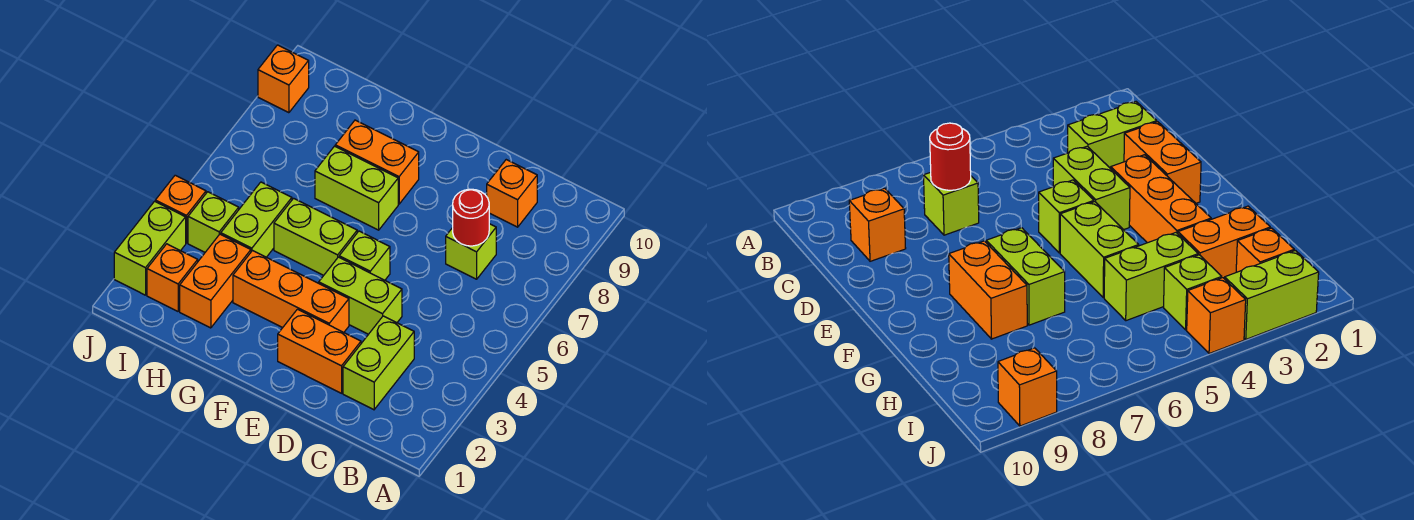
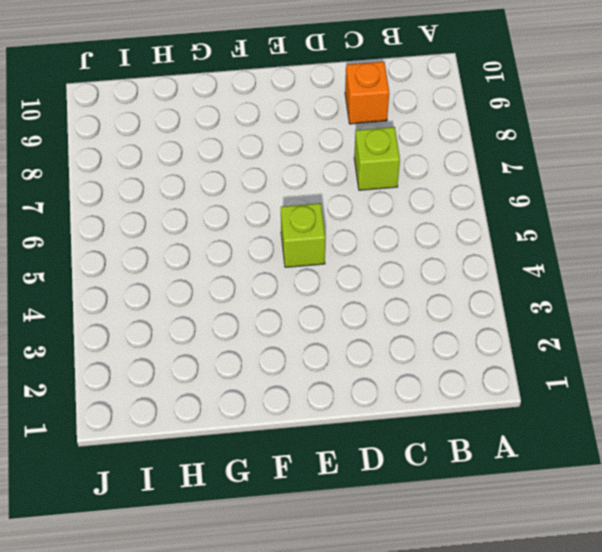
none -> lime 1x2 brick [343,316,414,410]
none -> orange 1x2 brick [278,309,361,393]
none -> lime 1x2 brick [319,257,402,334]

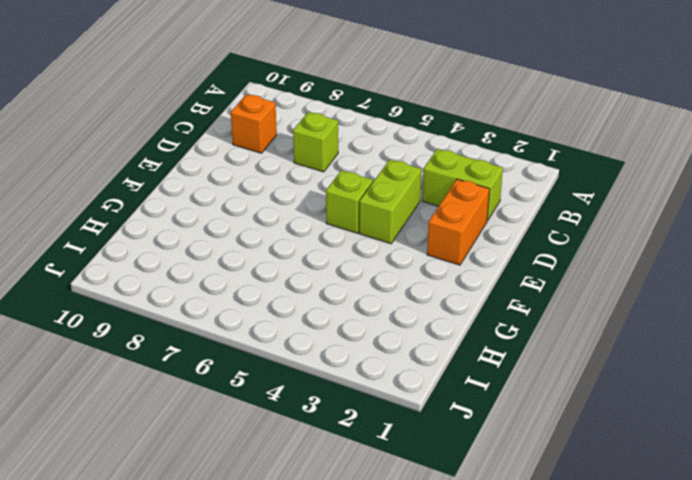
none -> orange 1x3 brick [233,251,349,332]
none -> lime 1x2 brick [274,198,357,275]
none -> lime 1x2 brick [315,146,398,230]

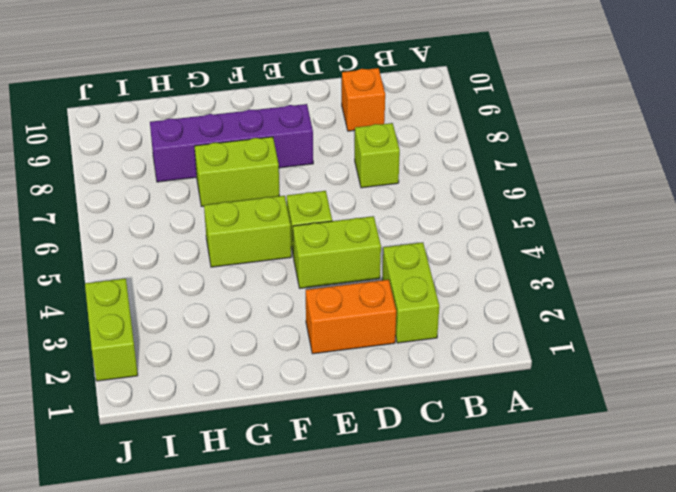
purple 1x4 brick [150,104,313,182] -> orange 1x2 brick [335,120,419,204]
none -> orange 1x3 brick [233,251,349,332]
none -> orange 1x2 brick [180,234,251,328]
none -> lime 1x2 brick [221,182,292,257]

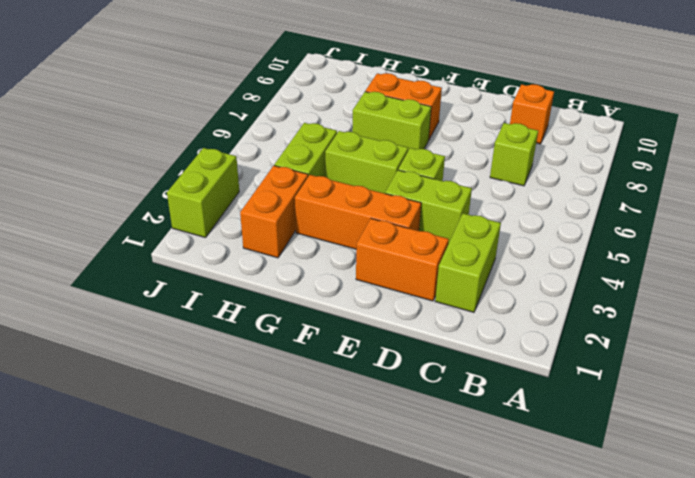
none -> orange 1x1 brick [147,244,198,311]
none -> lime 1x1 brick [188,192,239,252]
none -> orange 1x1 brick [155,175,206,243]

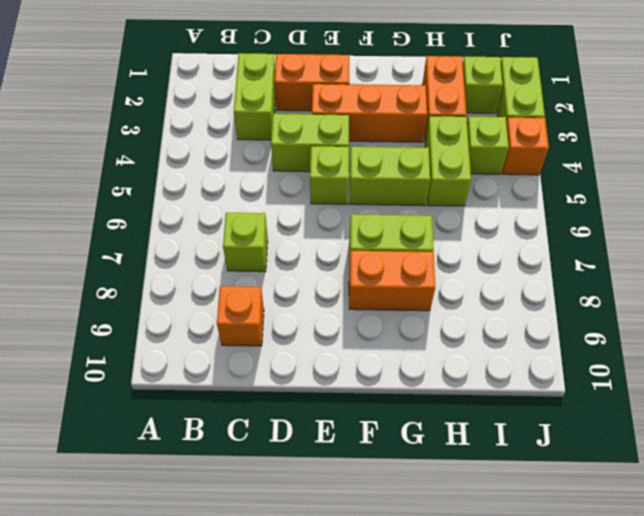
lime 1x1 brick [463,56,503,113] -> orange 1x1 brick [147,244,198,311]
none -> orange 1x1 brick [258,45,309,113]
none -> red 1x1 round brick [453,189,489,246]

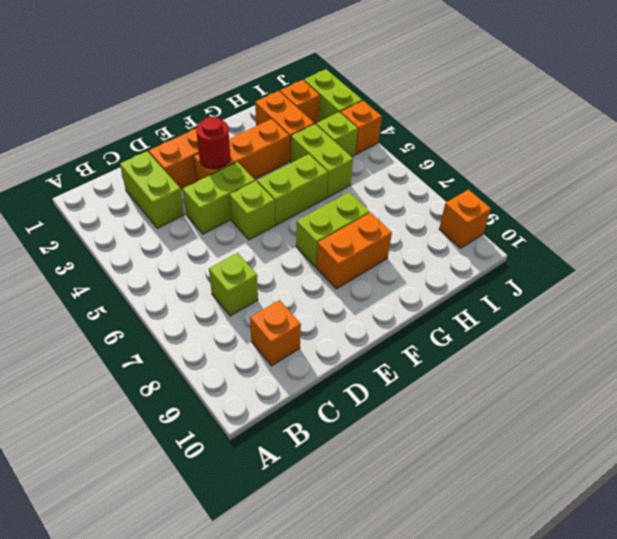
red 1x1 round brick [196,117,230,169] -> red 1x1 round brick moved to [453,189,489,246]

